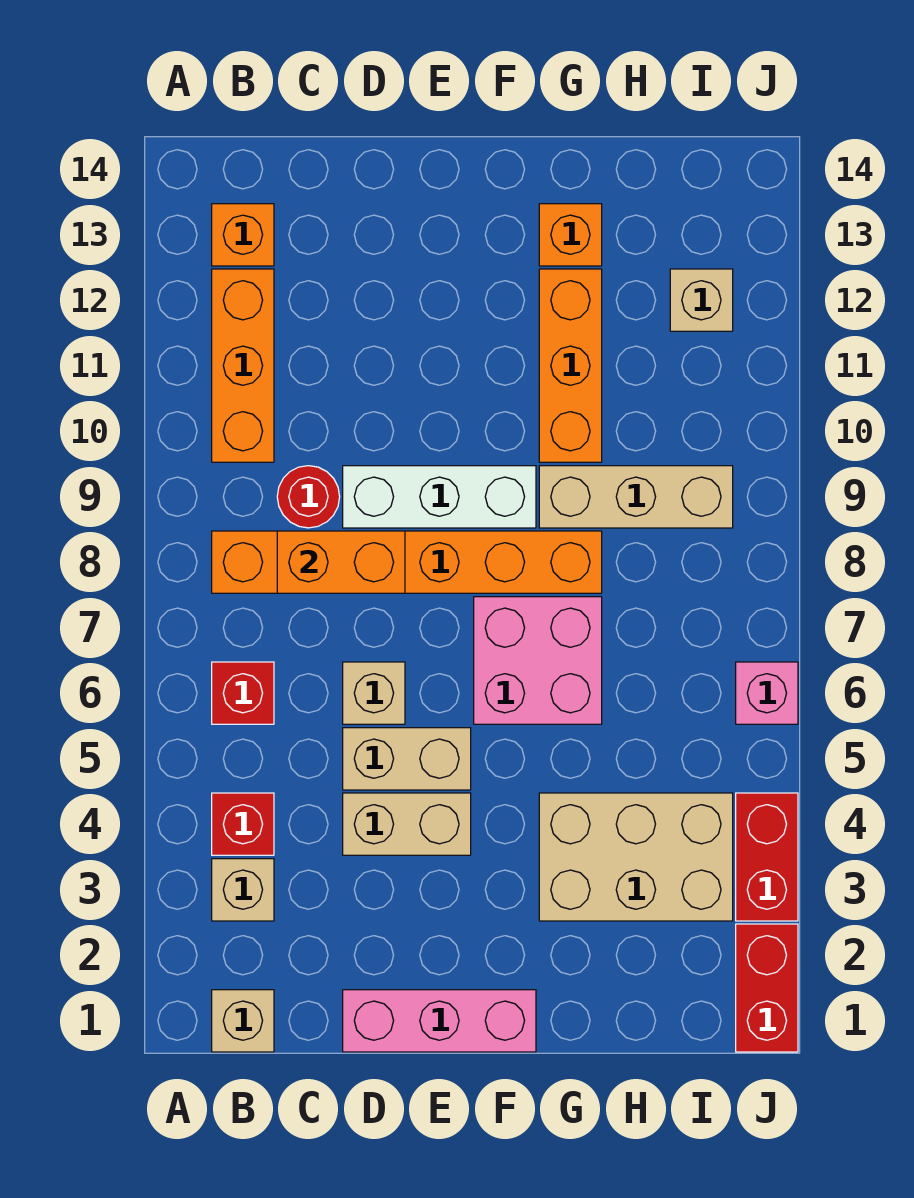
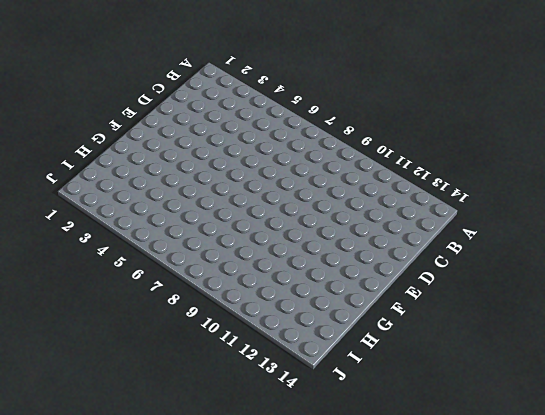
none -> tan 1x1 brick [212,990,274,1052]
none -> tan 1x1 brick [212,859,274,921]
none -> red 1x1 brick [212,793,274,855]

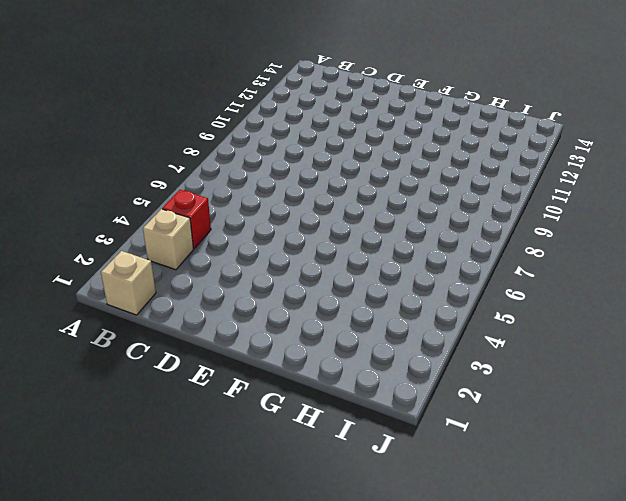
none -> red 1x1 brick [212,662,274,724]
none -> orange 1x6 brick [212,531,602,593]
none -> orange 1x3 brick [212,269,274,462]

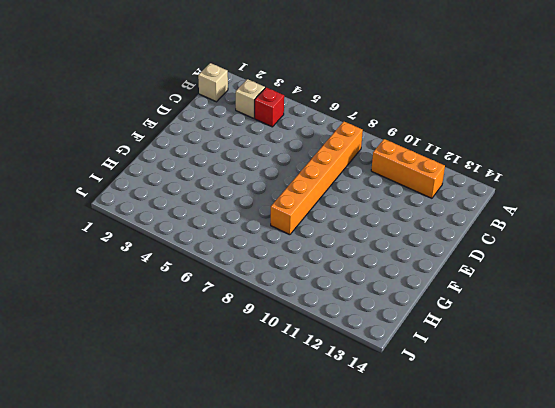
none -> red 1x1 brick [212,662,274,724]
none -> orange 1x1 brick [212,204,274,266]
none -> red 1x1 round brick [277,466,340,528]

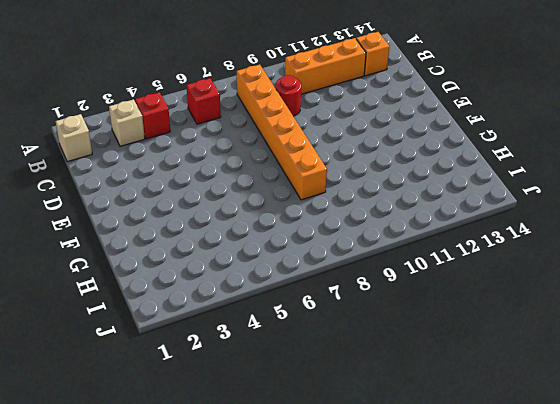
none -> pink 1x3 brick [343,990,536,1052]
none -> tan 1x2 brick [343,793,471,855]
none -> tan 1x2 brick [343,728,471,790]

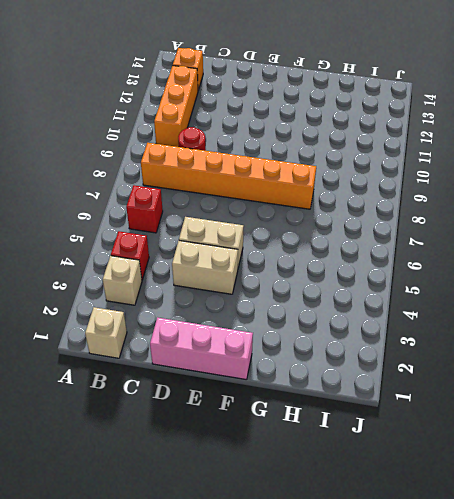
none -> tan 1x1 brick [343,662,405,724]
none -> white 1x3 brick [343,466,536,528]
none -> pink 2x2 brick [474,597,602,724]

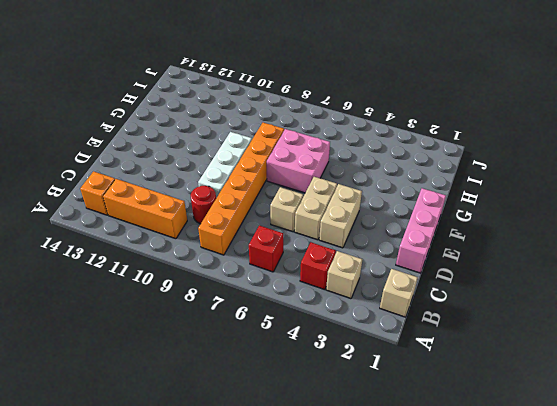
none -> tan 2x3 brick [539,793,733,921]
none -> tan 1x3 brick [539,466,733,528]
none -> orange 1x3 brick [539,269,602,462]

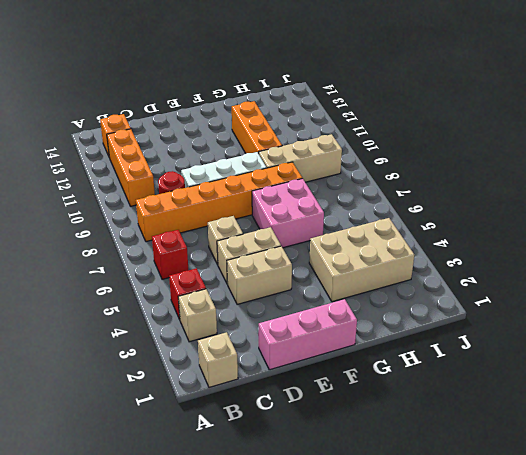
none -> orange 1x1 brick [539,204,602,266]
none -> tan 1x1 brick [670,269,733,331]
none -> red 1x2 brick [736,924,798,1052]

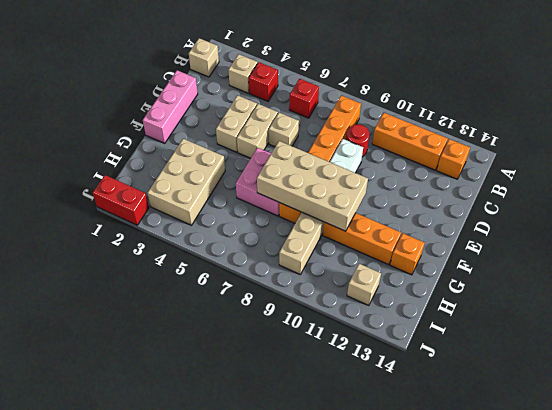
tan 2x4 brick [257,141,368,231] -> none
none -> red 1x2 brick [736,793,798,921]
none -> pink 1x1 brick [736,662,798,724]
none -> orange 1x2 brick [277,531,405,593]

